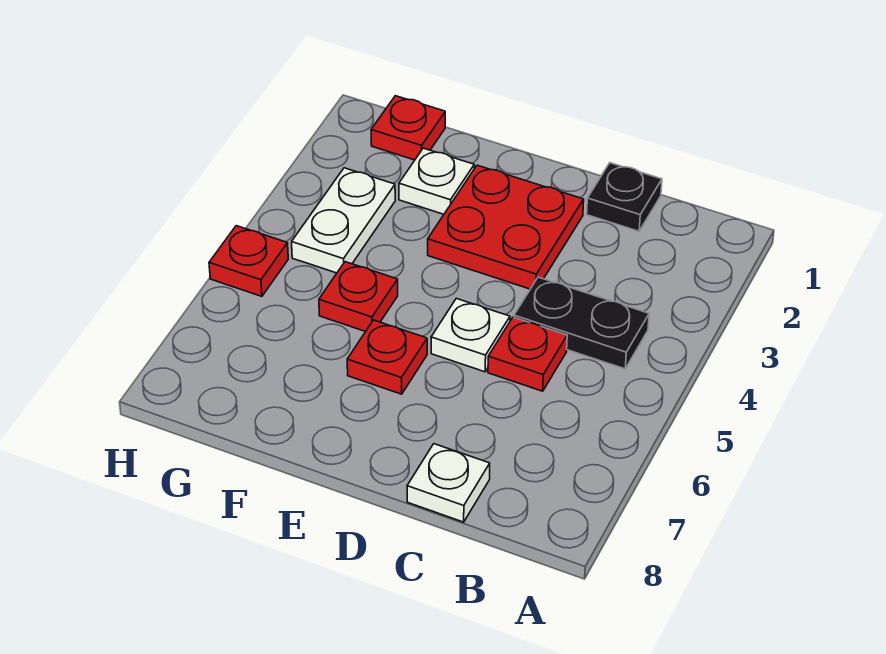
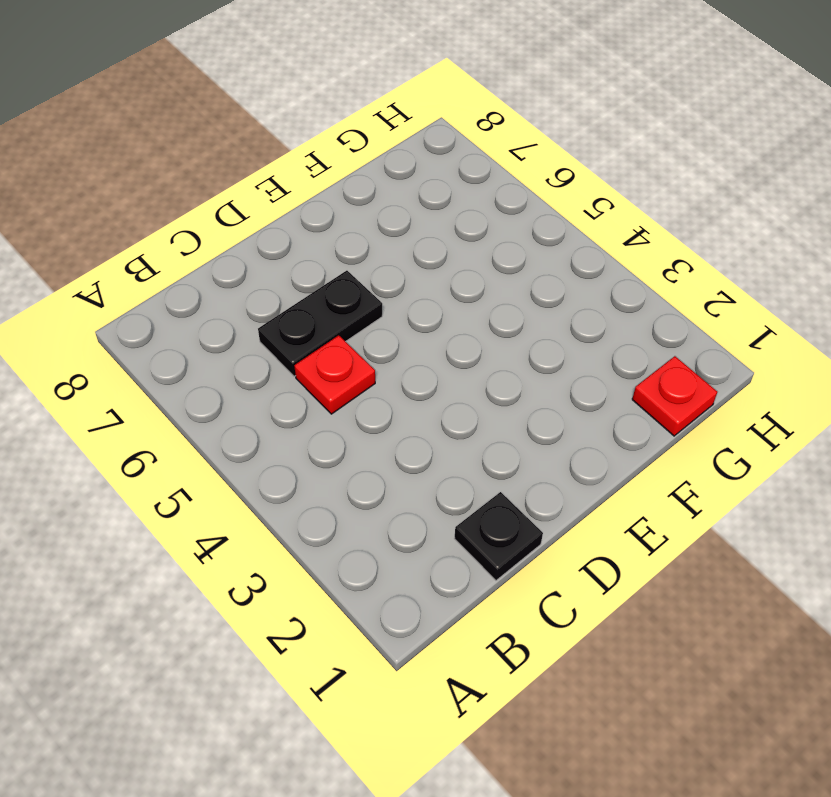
black 1x2 plate [258,271,382,376] -> black 1x2 plate moved to [514,277,649,369]
none -> white 1x1 plate [407,444,490,522]
none -> red 2x2 plate [428,165,584,289]
none -> white 1x1 plate [431,298,510,372]

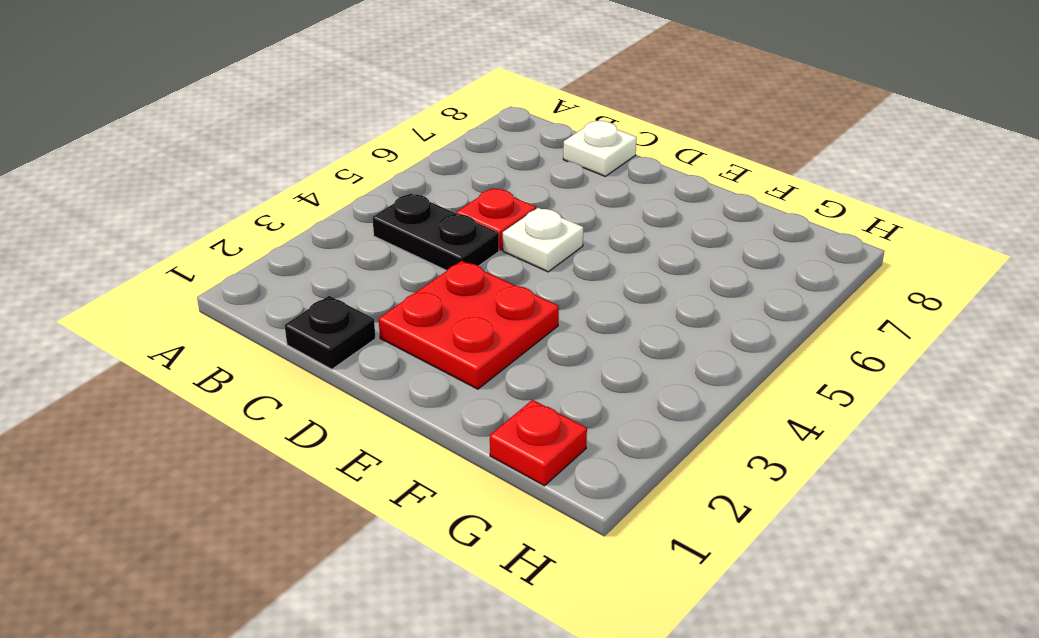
none -> red 1x1 plate [347,320,427,394]
none -> white 1x1 plate [399,148,474,214]
none -> red 1x1 plate [319,262,398,332]

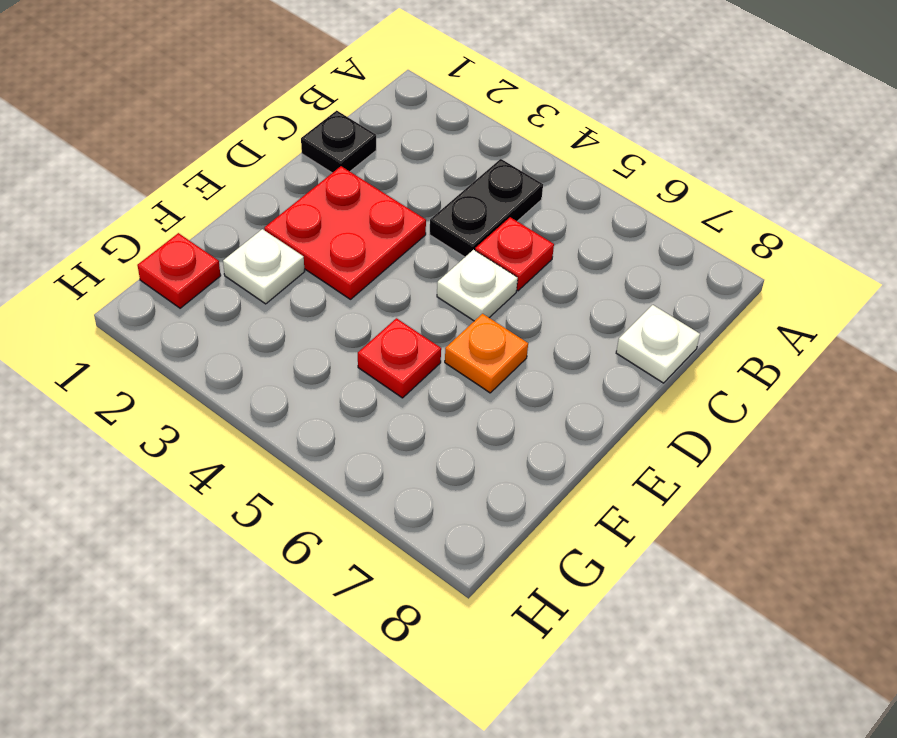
orange 1x1 plate [445,314,528,393] -> red 1x1 plate [347,320,427,394]
none -> white 1x2 plate [292,168,395,273]
none -> red 1x1 plate [209,226,288,296]

